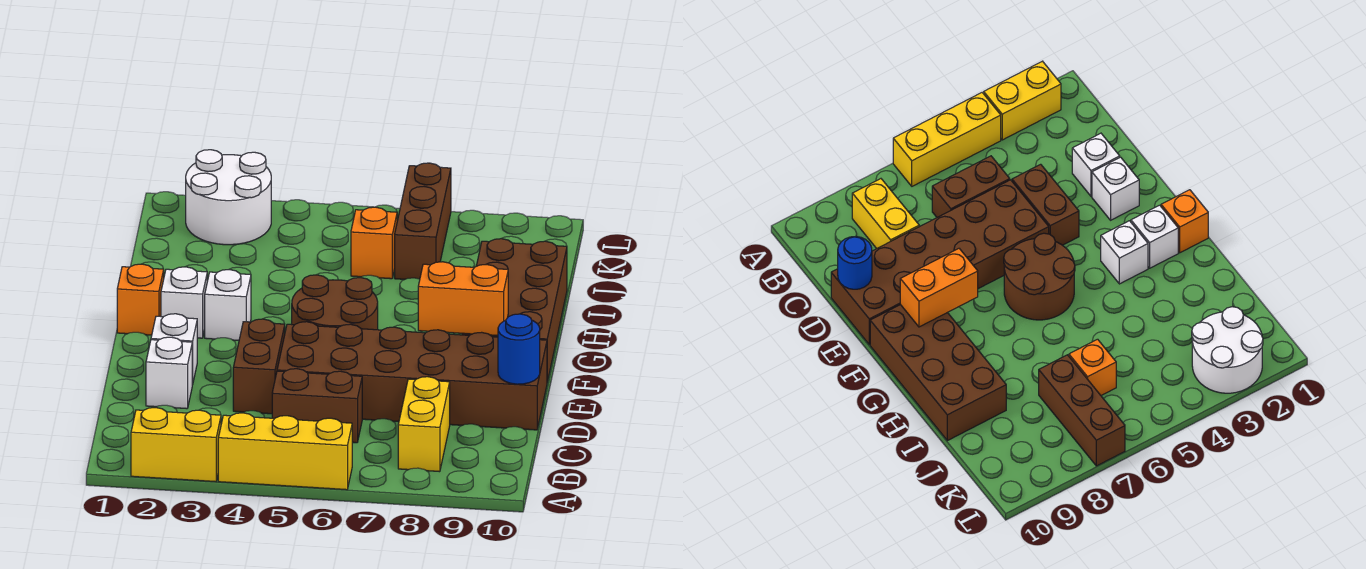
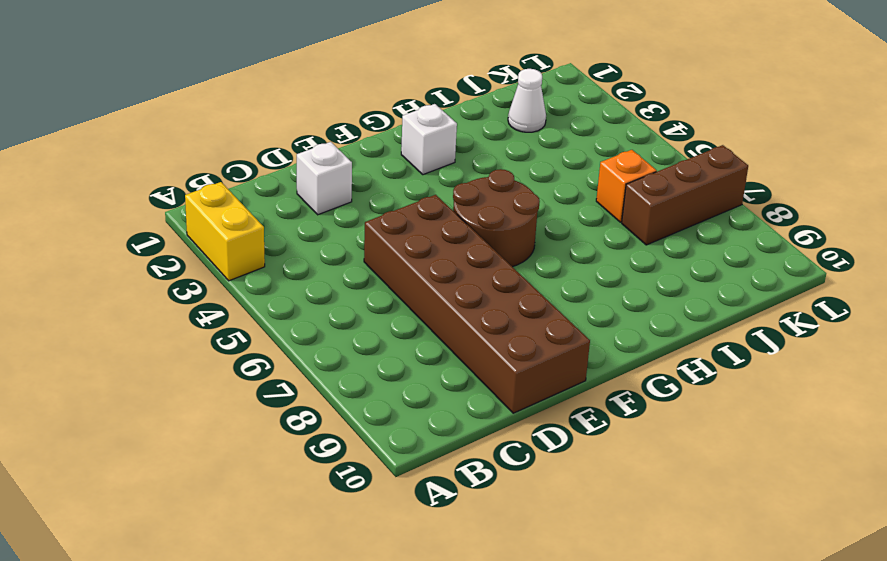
white 1x1 cone [508,69,546,132] -> none
none -> yellow 1x3 brick [218,413,352,490]
none -> yellow 1x2 brick [398,377,450,472]
none -> brown 1x2 brick [272,369,362,443]

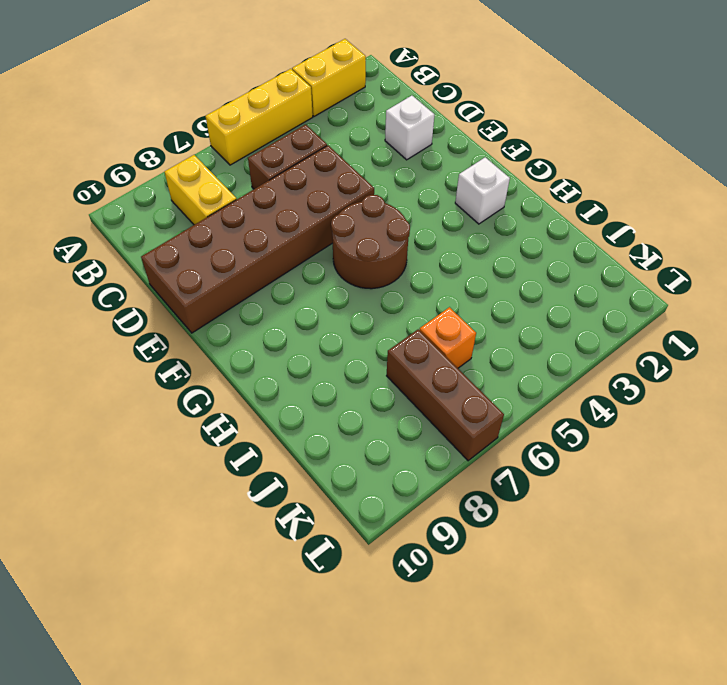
none -> brown 1x2 brick [233,319,285,414]
none -> white 1x1 brick [151,314,197,385]
none -> brown 2x4 brick [462,239,567,382]

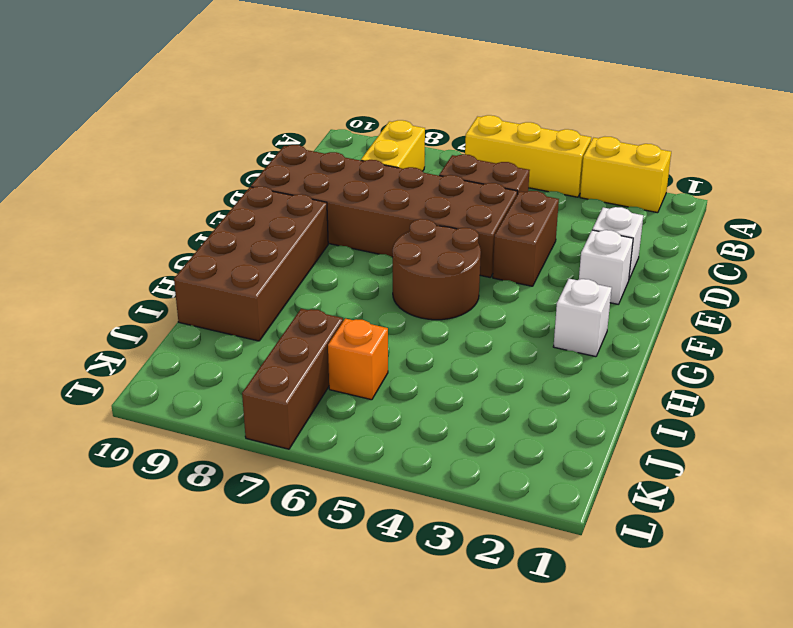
none -> orange 1x1 brick [117,264,164,335]
none -> white 1x1 brick [205,270,251,340]
none -> white 2x2 round brick [186,150,271,245]

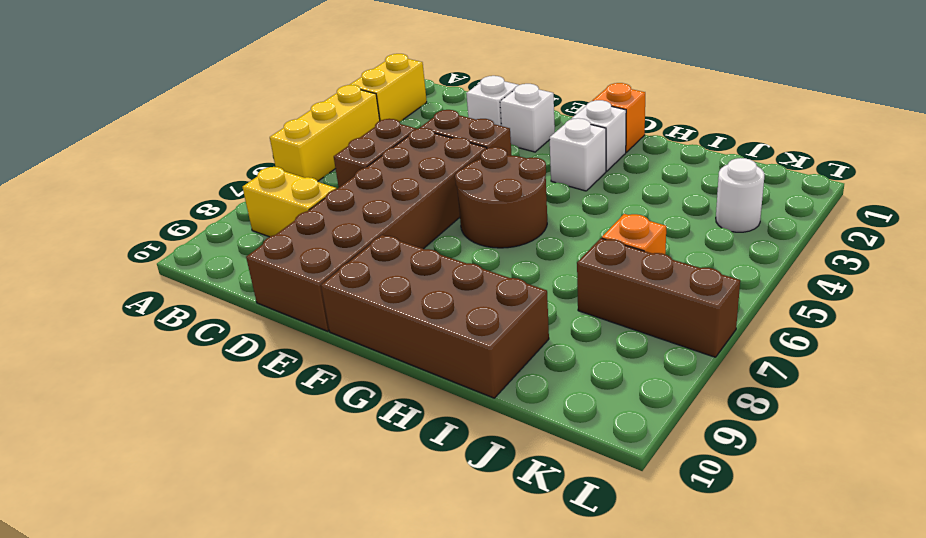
white 1x1 round brick [716,158,764,232] -> white 2x2 round brick [186,150,271,245]
none -> blue 1x1 round brick [498,314,540,384]
none -> orange 1x2 brick [418,262,508,336]

